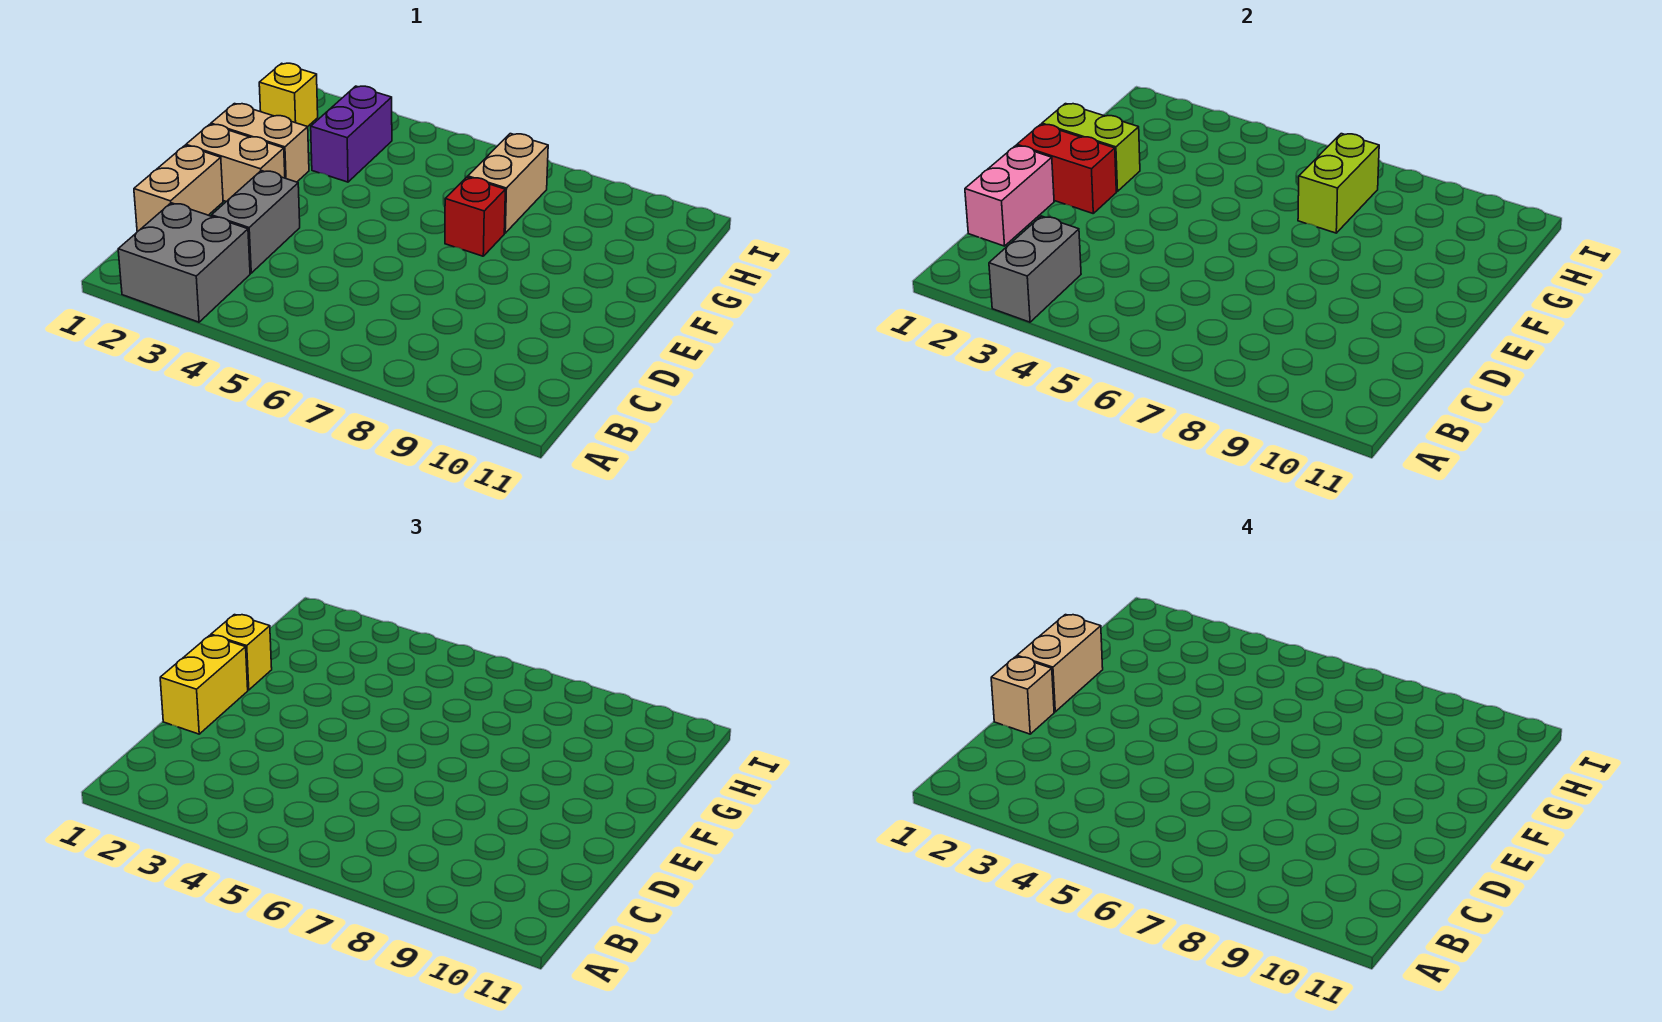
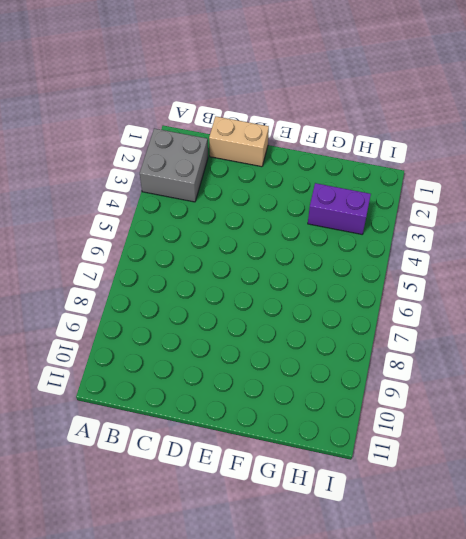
none -> grey 1x2 brick [212,171,300,273]
none -> tan 1x2 brick [186,124,285,201]
none -> tan 1x2 brick [211,104,309,182]

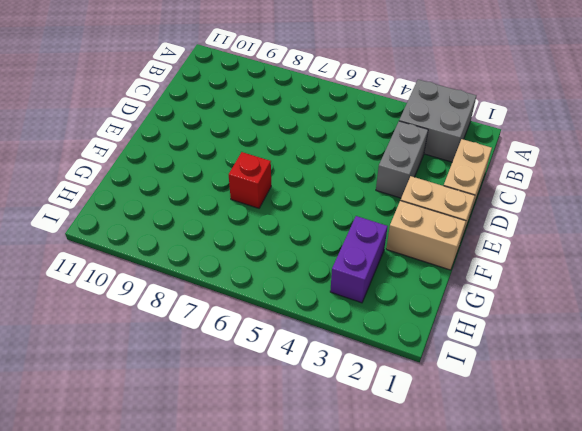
none -> tan 1x2 brick [468,134,548,233]
none -> yellow 1x1 brick [259,63,318,127]
none -> grey 1x2 brick [989,216,1081,322]

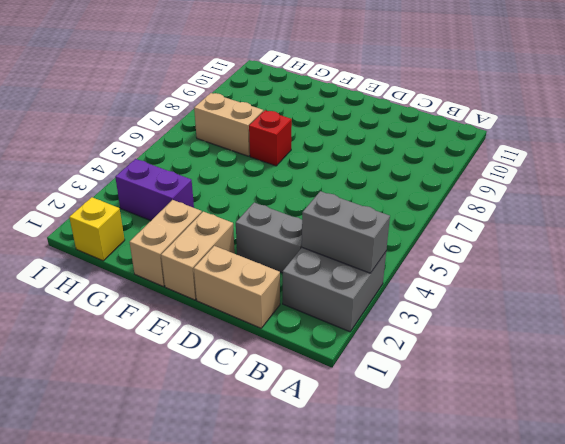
none -> pink 1x2 brick [965,146,1054,246]
none -> red 1x2 brick [1017,124,1116,213]
none -> lime 1x2 brick [1042,104,1140,191]

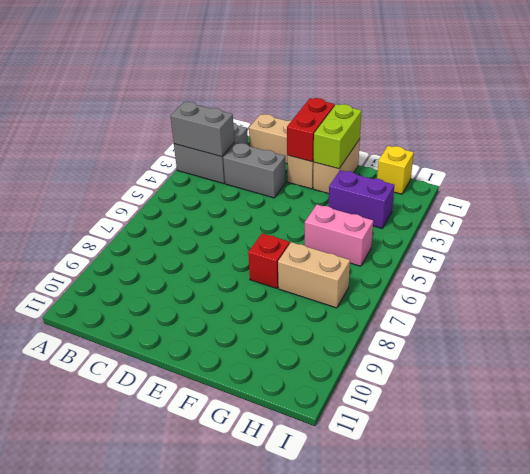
pink 1x2 brick [305,205,373,266] -> pink 1x2 brick moved to [965,146,1054,246]
none -> lime 1x2 brick [1298,134,1379,233]
none -> yellow 1x2 brick [160,635,248,734]
none -> yellow 1x1 brick [211,615,272,690]

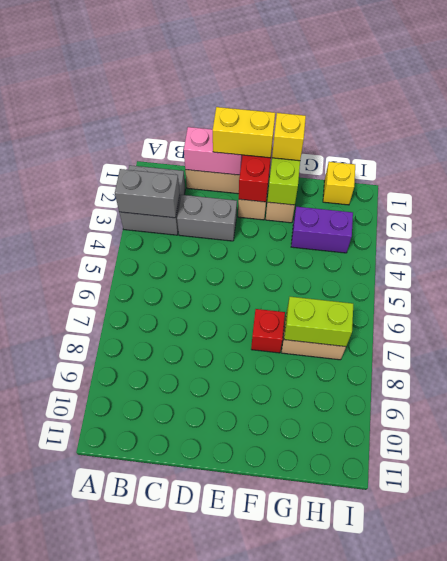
none -> tan 1x1 brick [991,657,1054,734]
none -> tan 1x2 brick [1017,615,1103,712]

